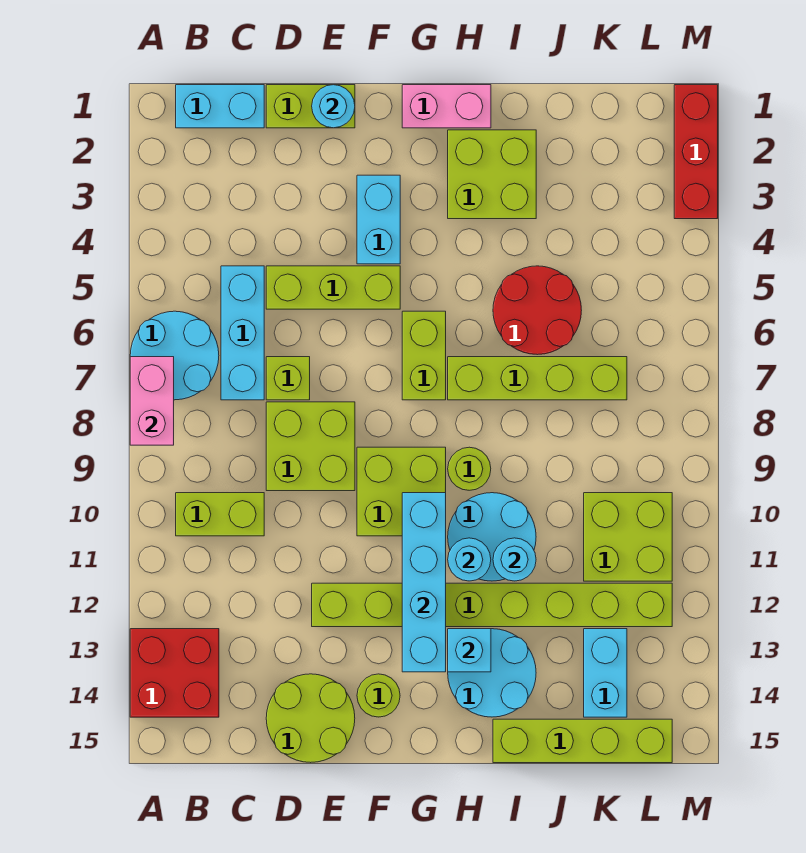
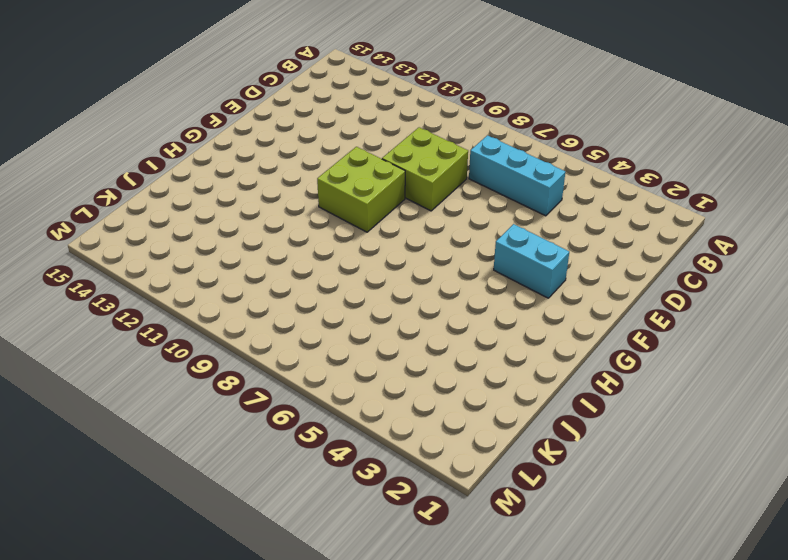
none -> cyan 2x2 round brick [130,311,219,400]
none -> red 2x2 brick [130,629,219,717]
none -> cyan 1x2 brick [176,85,264,128]
none -> lime 1x2 brick [176,493,264,536]

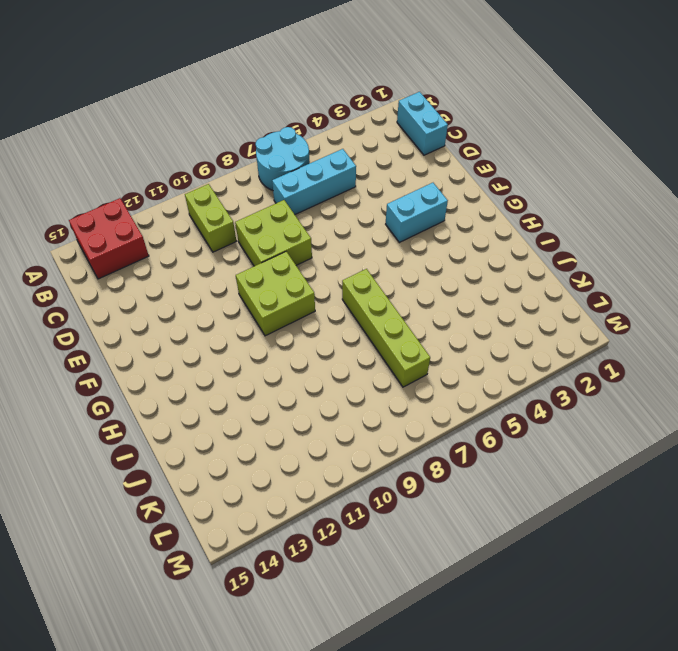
none -> lime 1x2 brick [266,85,355,128]
none -> lime 1x3 brick [266,266,400,309]
none -> lime 1x1 brick [266,357,310,400]
none -> lime 2x2 round brick [266,674,355,763]

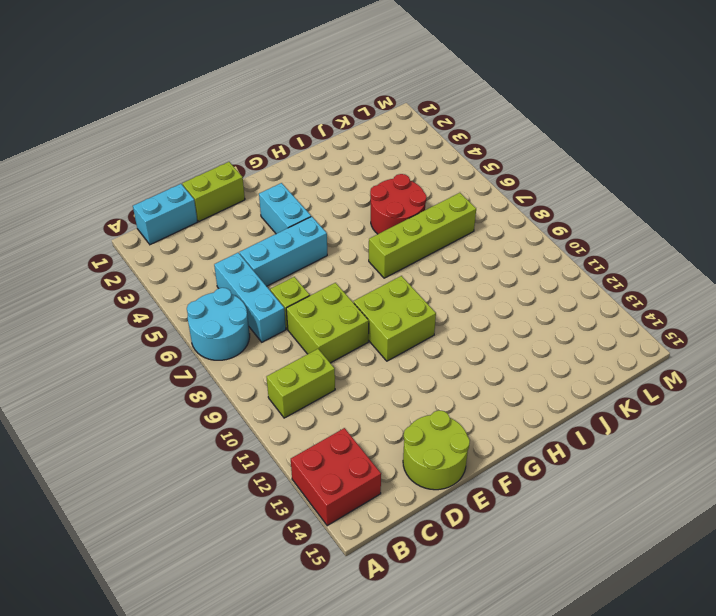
cyan 1x3 brick [240,216,327,286] -> lime 1x3 brick [266,266,400,309]
none -> lime 1x8 brick [312,583,672,627]
none -> lime 1x1 round brick [357,674,400,717]
none -> pink 1x2 brick [402,85,491,128]
none -> lime 1x2 brick [402,311,446,400]

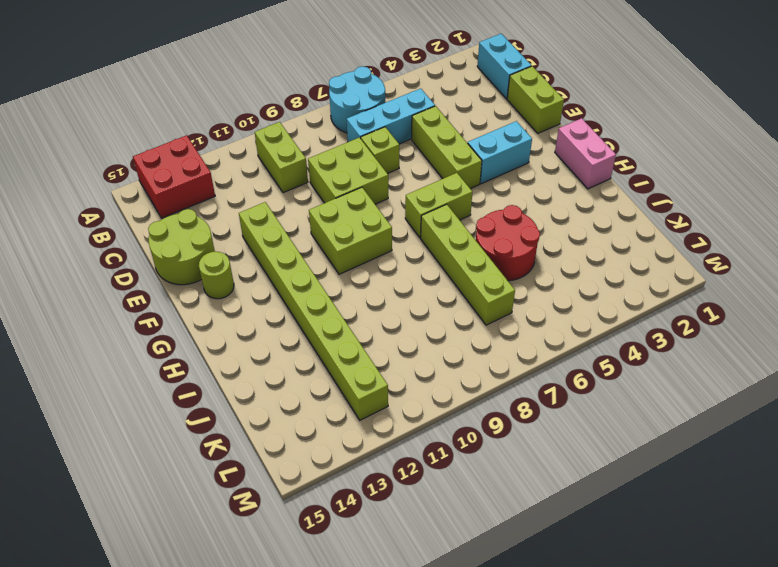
none -> lime 2x2 brick [448,130,536,219]
none -> lime 1x1 round brick [448,447,491,490]
none -> cyan 2x2 round brick [448,493,536,581]
none -> cyan 2x2 round brick [448,629,536,717]

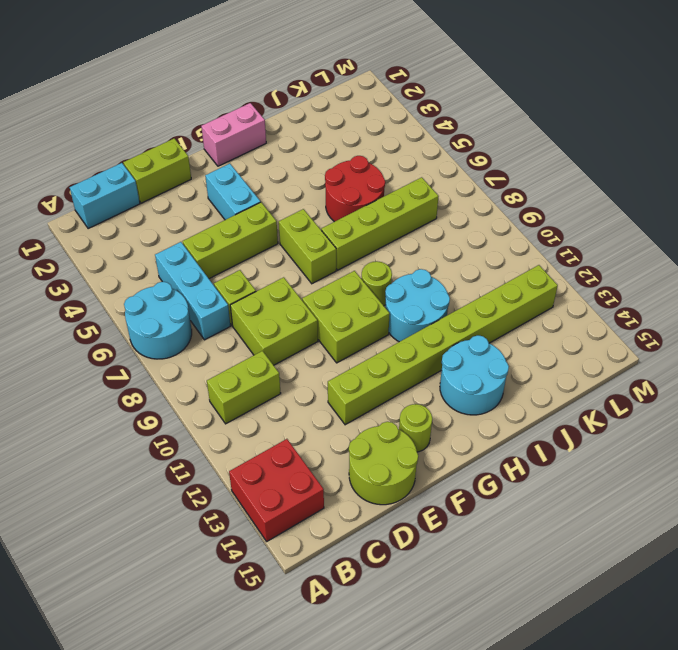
none -> lime 2x2 brick [448,130,536,219]
none -> lime 1x4 brick [493,719,672,763]
none -> lime 2x2 brick [584,493,672,581]
none -> cyan 1x2 brick [584,629,627,717]

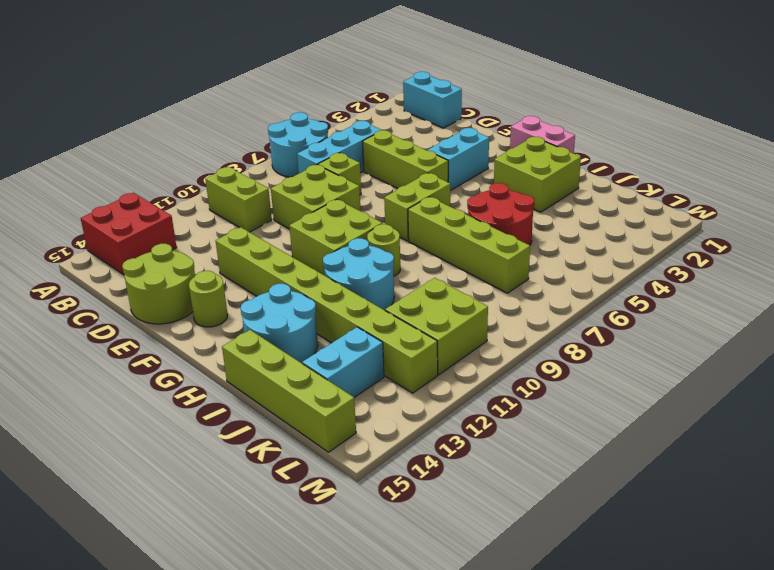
none -> lime 1x2 brick [266,85,355,128]
none -> red 1x3 brick [674,85,718,219]
none -> pink 1x2 brick [130,357,174,445]
none -> cyan 1x1 round brick [312,85,355,128]

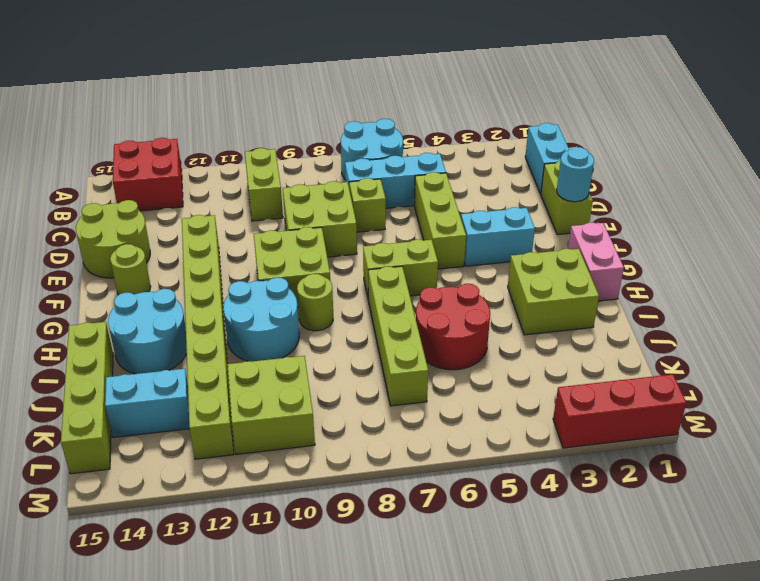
none -> pink 1x2 brick [130,357,174,445]
none -> cyan 1x4 brick [402,493,446,672]
none -> cyan 1x1 round brick [448,538,491,581]
none -> cyan 1x1 brick [448,629,491,672]

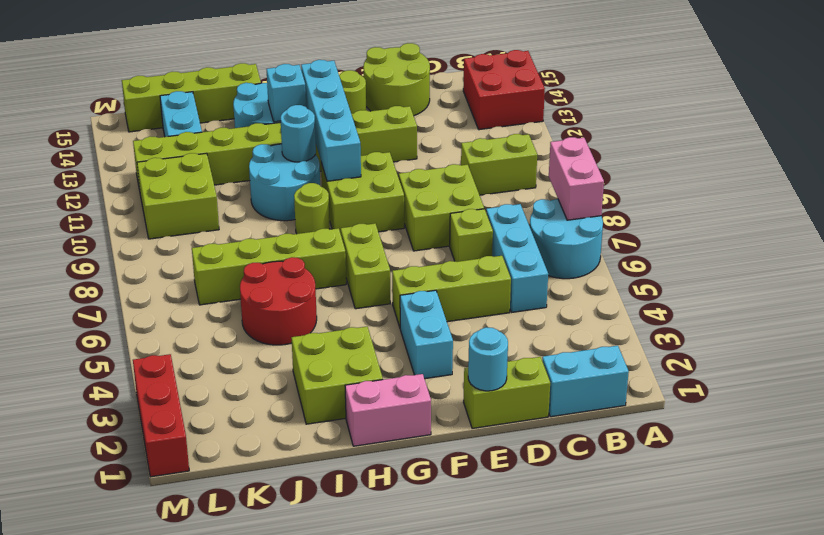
none -> cyan 1x1 round brick [493,538,536,581]

